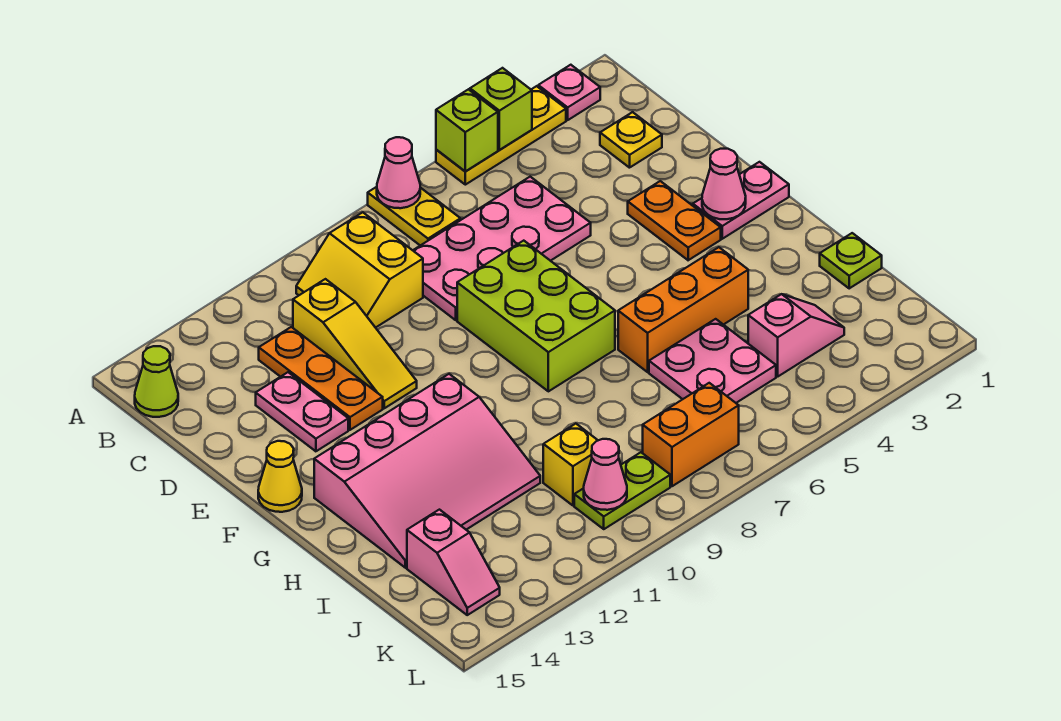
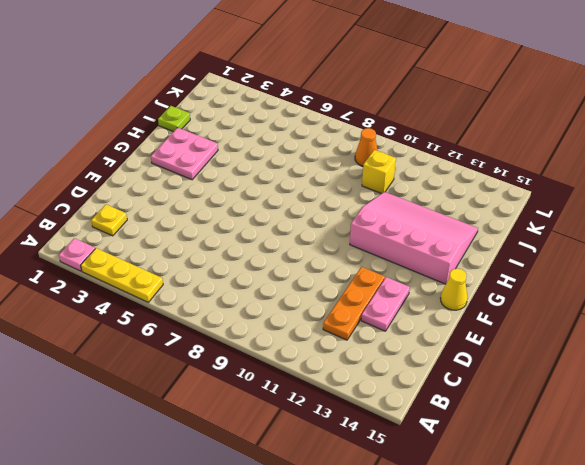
pink 2x2 plate [151,128,218,180] -> pink 2x2 plate moved to [649,319,776,403]
orange 1x1 cone [355,128,378,166] -> lime 1x2 plate [574,452,670,529]
none -> yellow 1x2 plate [368,187,460,246]
none -> yellow 2x2 slope [296,212,423,328]
none -> lime 1x1 cone [135,346,178,417]

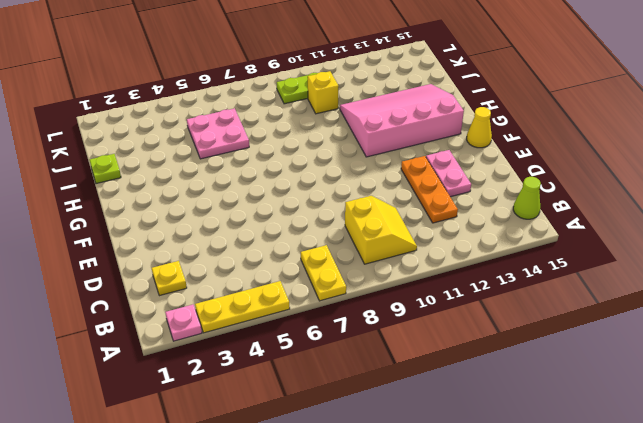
none -> pink 2x4 plate [413,177,591,320]
none -> yellow 1x3 slope [293,279,417,408]
none -> orange 1x2 plate [628,181,721,260]

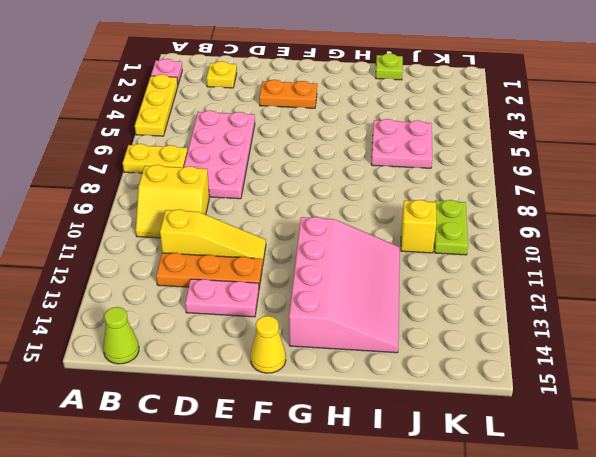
none -> lime 2x3 brick [457,241,615,391]
none -> pink 1x2 plate [693,162,789,239]
none -> orange 1x3 brick [618,247,748,372]

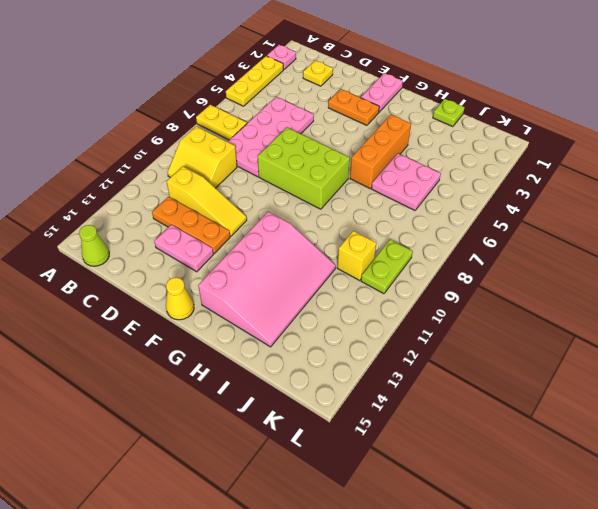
none -> pink 1x2 slope [748,294,844,376]
none -> pink 1x2 slope [407,510,500,615]
none -> orange 1x2 brick [643,383,739,486]

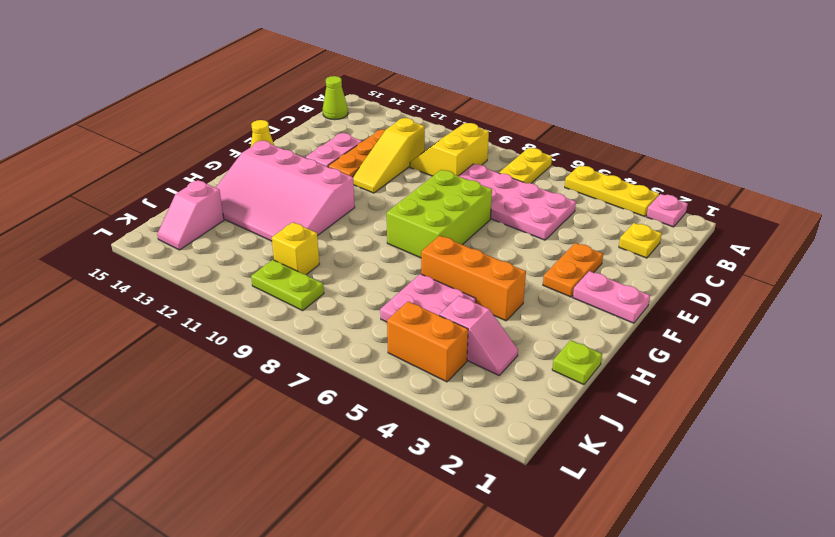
orange 1x2 brick [387,302,468,382] -> orange 1x2 brick moved to [643,383,739,486]
none -> lime 1x1 brick [470,68,532,150]
none -> lime 1x1 brick [436,89,498,171]
none -> pink 1x1 cone [377,137,420,208]

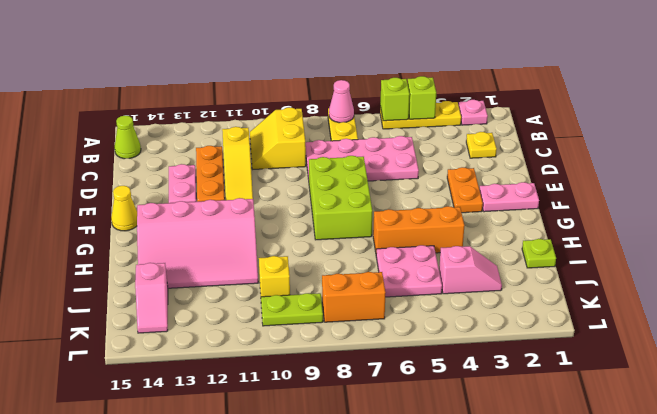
none -> pink 1x1 cone [702,149,746,219]
none -> pink 1x1 cone [584,439,627,510]

